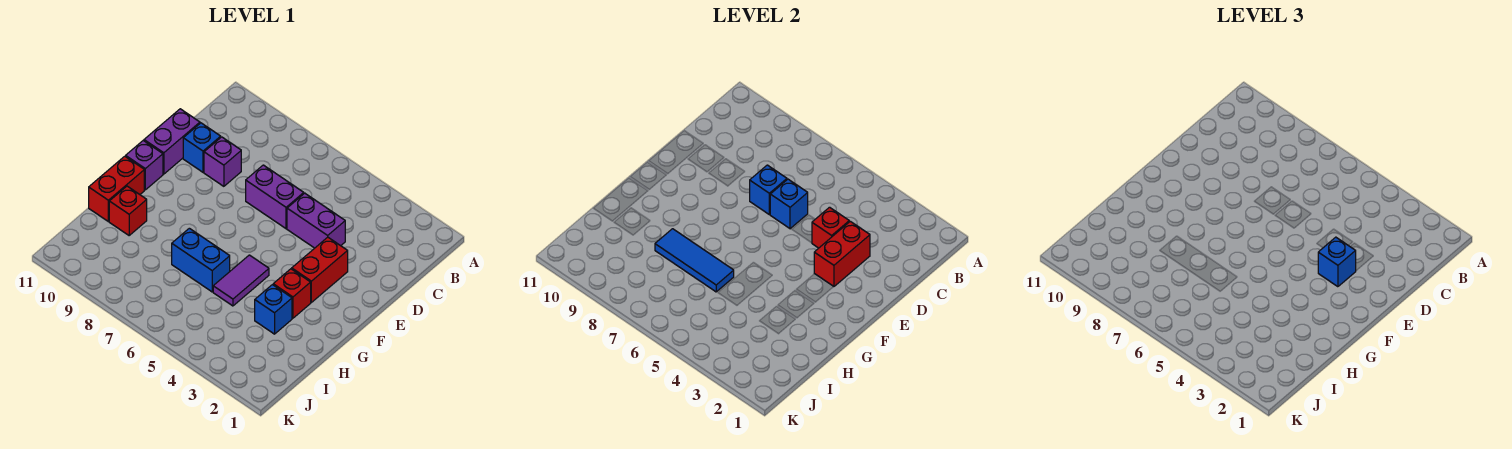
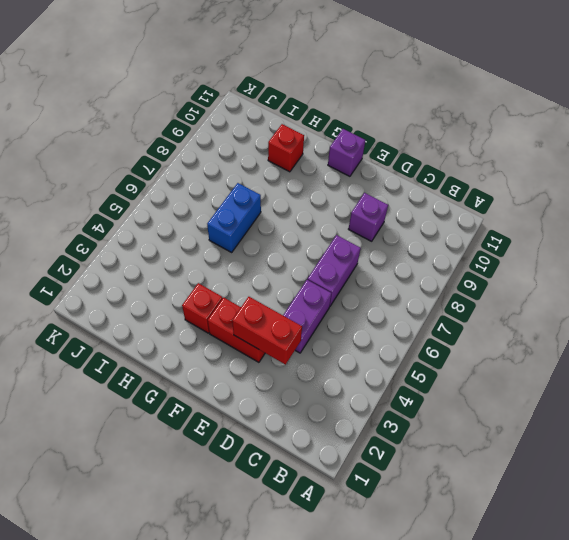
none -> blue 1x1 brick [183,123,221,172]
none -> purple 1x2 brick [144,109,200,174]
none -> purple 1x2 tile [213,255,269,306]

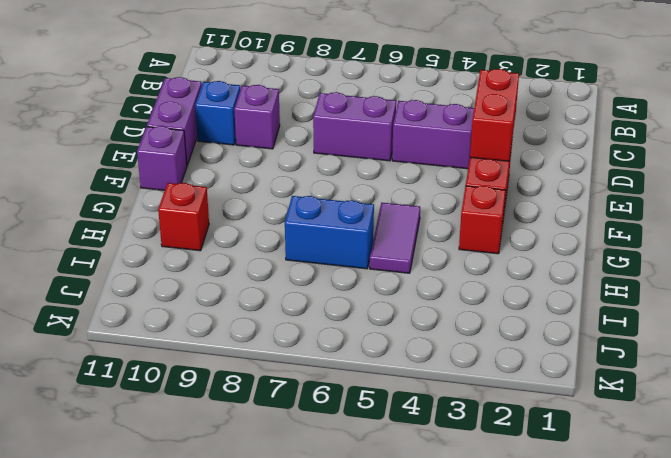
none -> red 1x2 brick [89,156,144,221]
none -> blue 1x1 brick [255,285,292,334]
none -> red 1x1 brick [812,207,849,248]

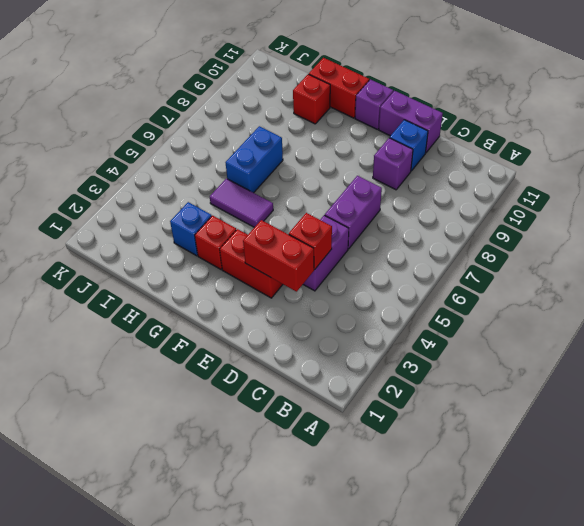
none -> blue 1x1 brick [770,179,808,229]
none -> blue 1x1 brick [750,165,787,215]
none -> blue 1x3 tile [655,229,734,292]

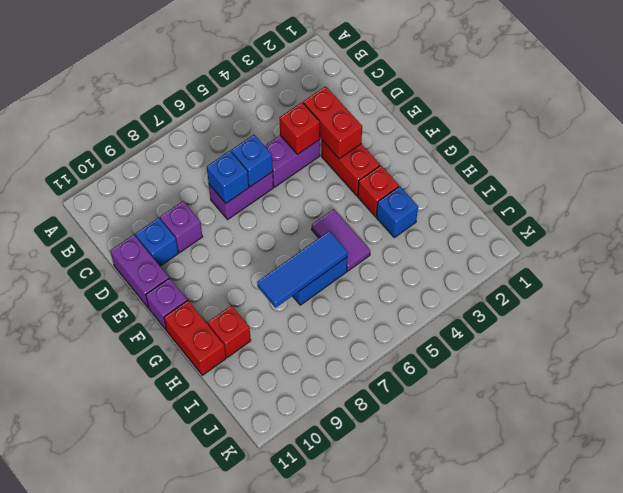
none -> blue 1x1 brick [1318,237,1356,287]

